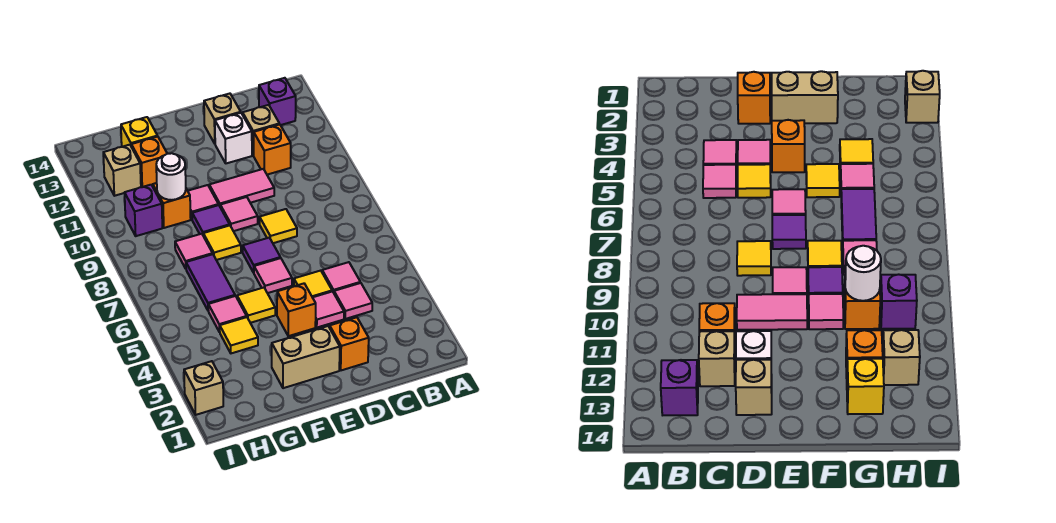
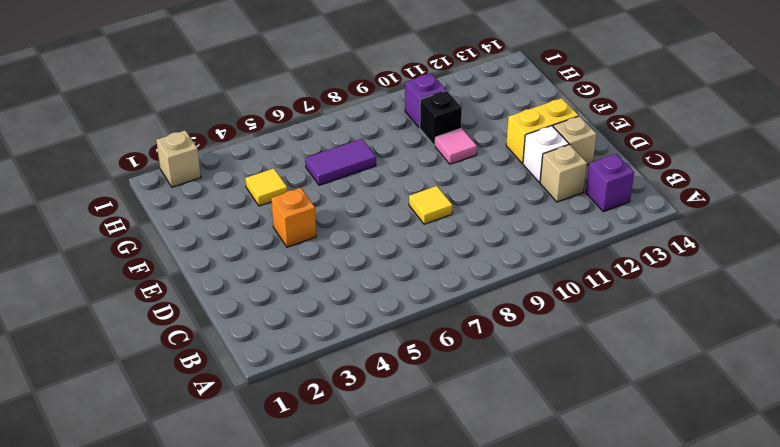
yellow 1x2 brick [506,98,579,163] -> none
black 1x1 brick [420,91,462,146] -> orange 1x1 brick [153,183,191,228]
none -> pink 1x1 tile [334,283,372,319]
none -> pink 1x1 tile [322,262,360,293]
none -> orange 1x1 brick [253,124,291,175]
none -> orange 1x1 brick [330,317,369,370]

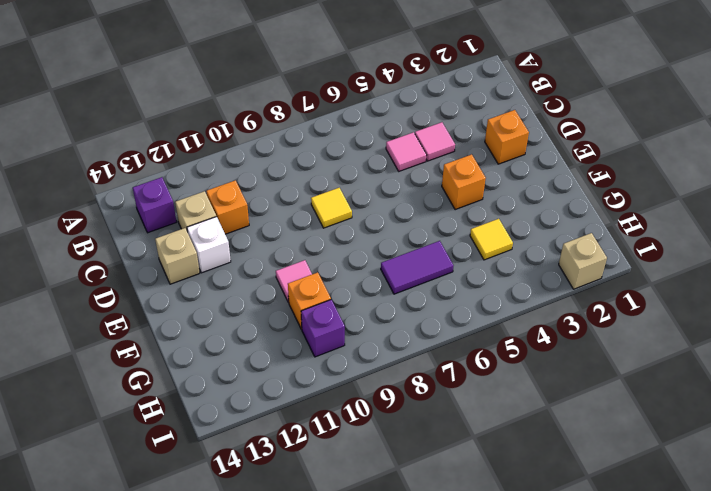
none -> pink 1x1 tile [313,292,344,327]
none -> yellow 1x1 tile [294,271,332,297]
none -> pink 1x2 tile [209,169,274,206]
none -> tan 1x2 brick [272,326,340,388]

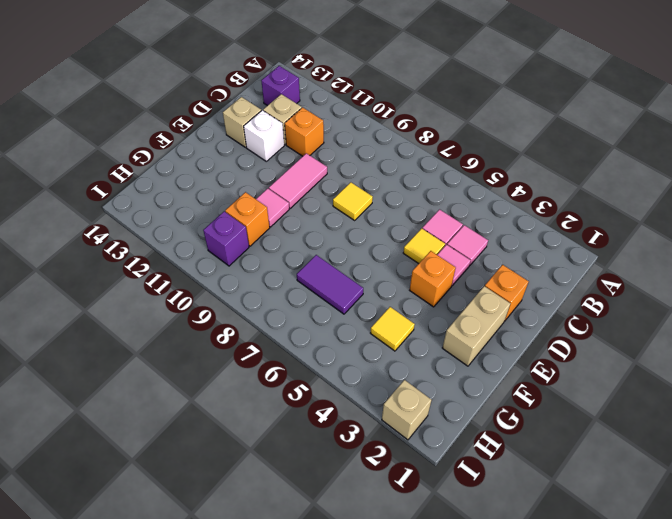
none -> pink 1x1 tile [254,258,292,293]
none -> purple 1x1 tile [243,238,280,273]
none -> pink 1x1 tile [220,197,258,231]
none -> yellow 1x1 tile [237,288,275,323]

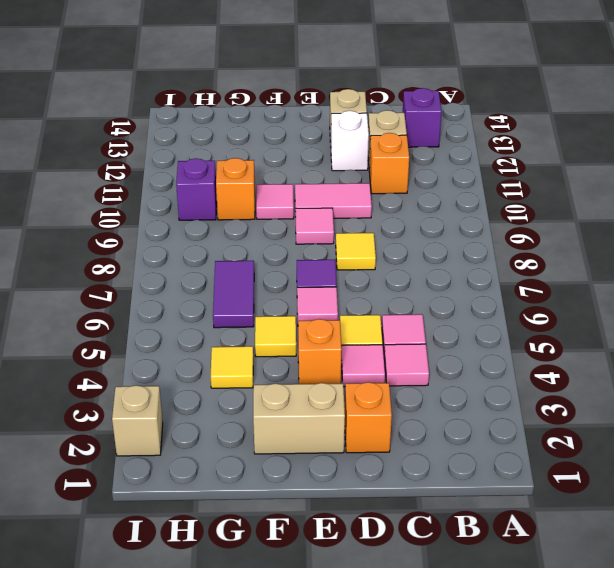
none -> yellow 1x1 tile [203,225,241,260]
none -> purple 1x1 tile [192,205,230,234]
none -> pink 1x1 tile [208,296,247,332]
none -> pink 1x1 tile [175,234,213,269]

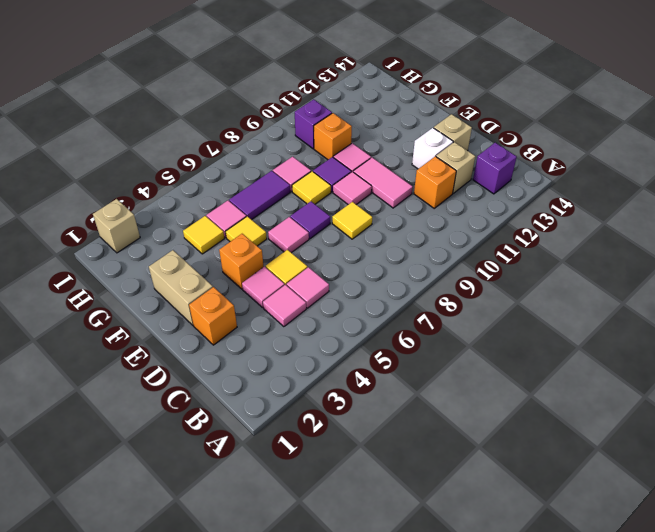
none -> orange 1x1 brick [131,137,167,187]
none -> yellow 1x1 brick [121,117,158,147]
none -> tan 1x1 brick [103,145,141,196]
none -> white 1x1 round brick [156,153,186,200]

